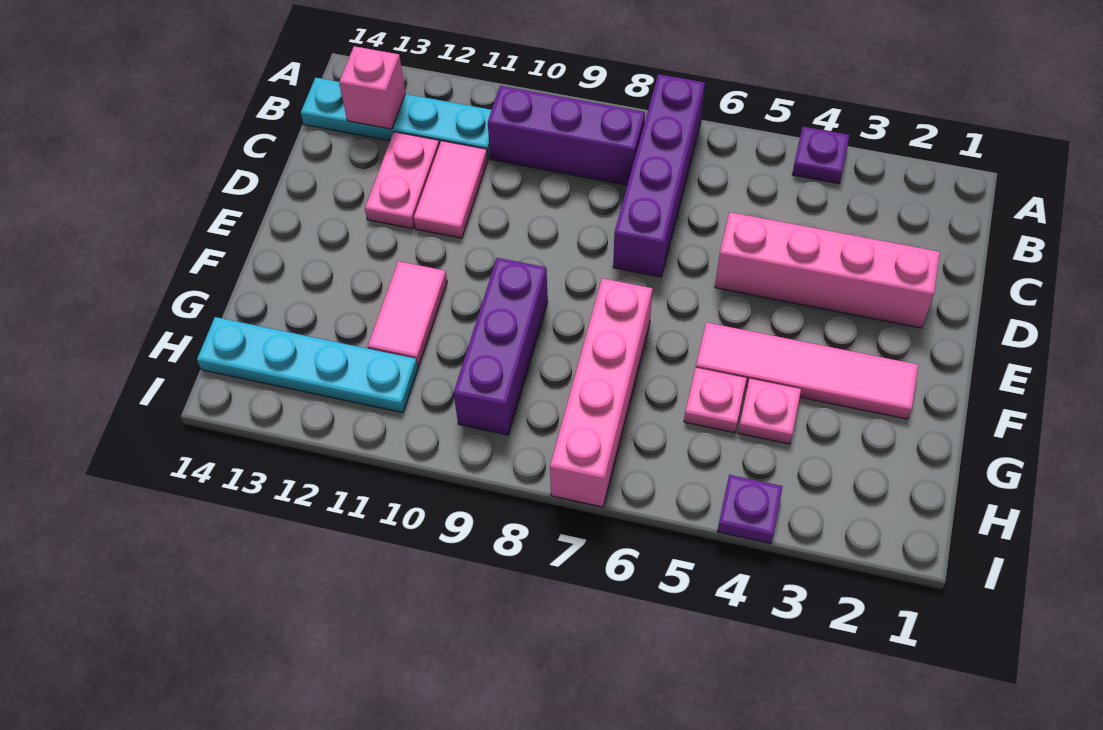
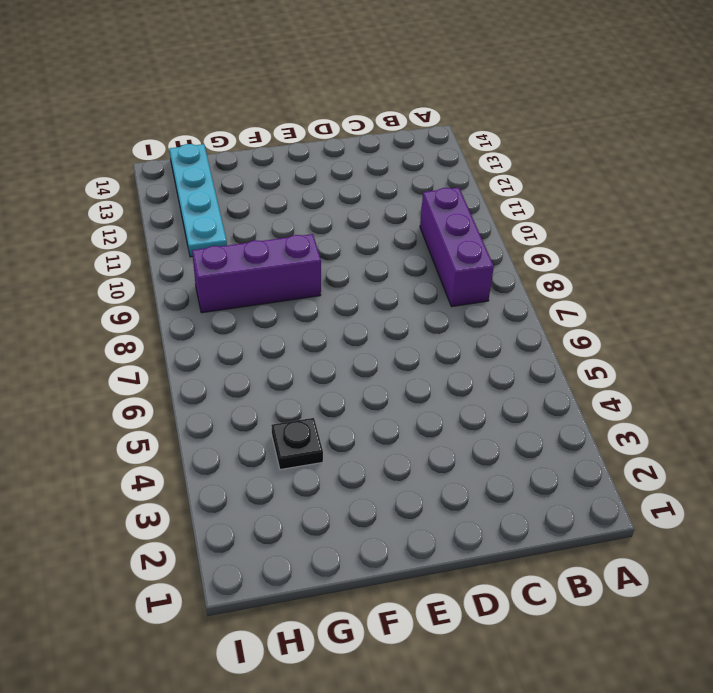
black 1x1 plate [271,418,323,470] -> pink 1x1 plate [738,379,801,444]
none -> purple 1x1 plate [792,127,849,184]
none -> purple 1x4 brick [613,74,705,277]
none -> cyan 1x4 plate [301,78,492,159]

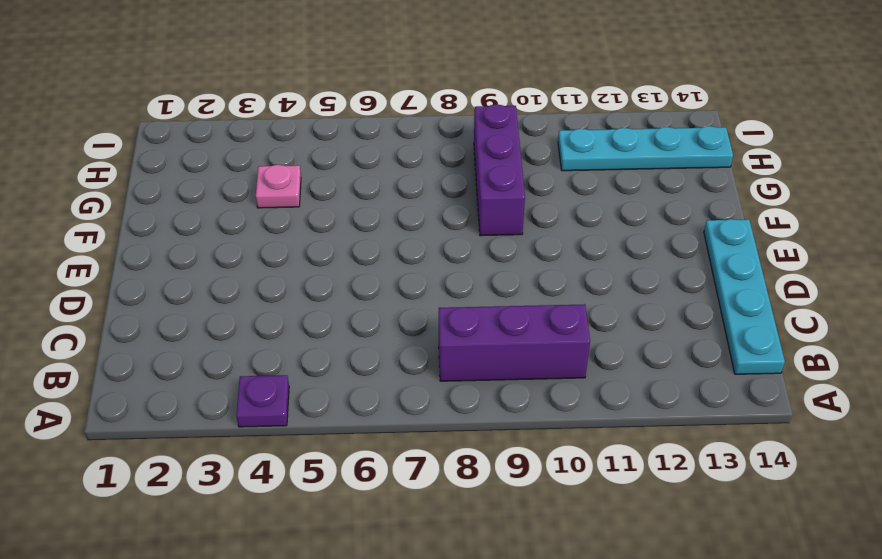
cyan 1x4 plate [704,219,785,374] -> cyan 1x4 plate turned to [301,78,492,159]
none -> purple 1x4 brick [613,74,705,277]
none -> pink 1x2 tile [414,141,488,238]
none -> pink 1x2 plate [365,132,439,229]

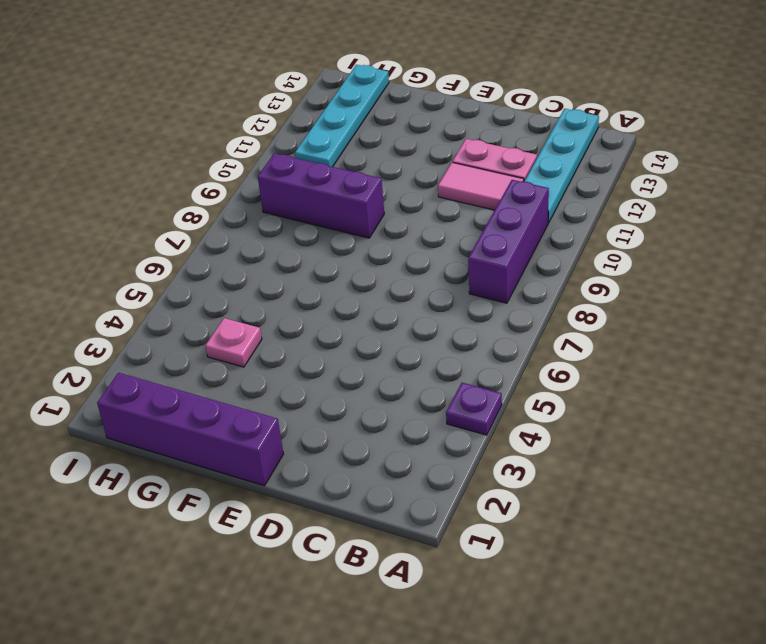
purple 1x4 brick [97,373,283,486] -> purple 1x4 brick moved to [613,74,705,277]
none -> pink 1x4 brick [715,212,940,328]
none -> pink 1x4 tile [696,322,918,419]
none -> pink 1x4 brick [550,278,652,507]

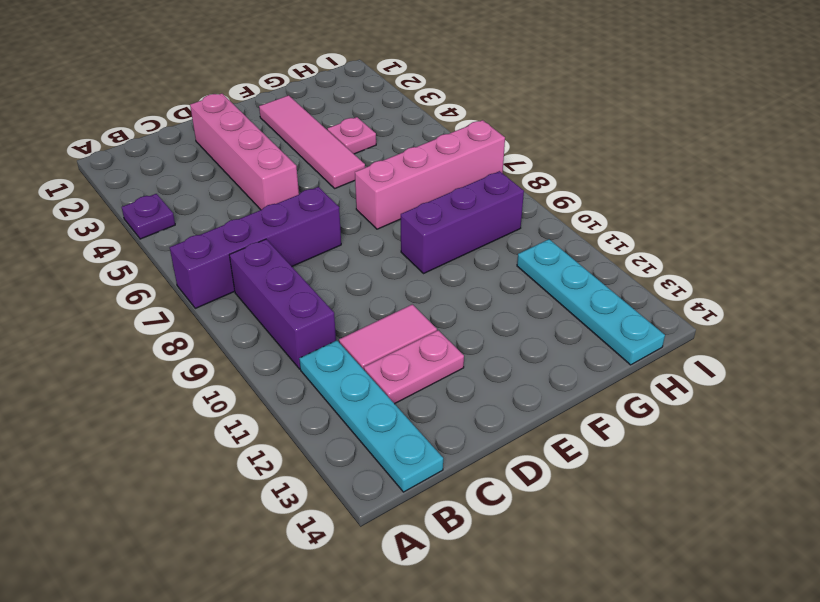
none -> pink 1x2 tile [368,261,447,367]
none -> pink 1x1 plate [684,368,747,433]
none -> purple 1x1 plate [717,475,783,544]

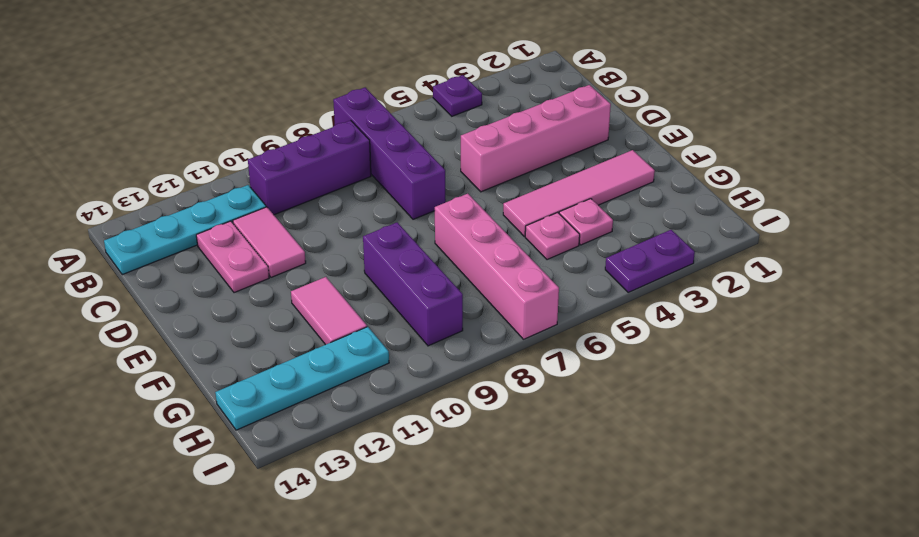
purple 1x2 plate [605,230,695,292] -> purple 1x1 plate [717,475,783,544]
none -> pink 1x1 brick [339,46,405,129]

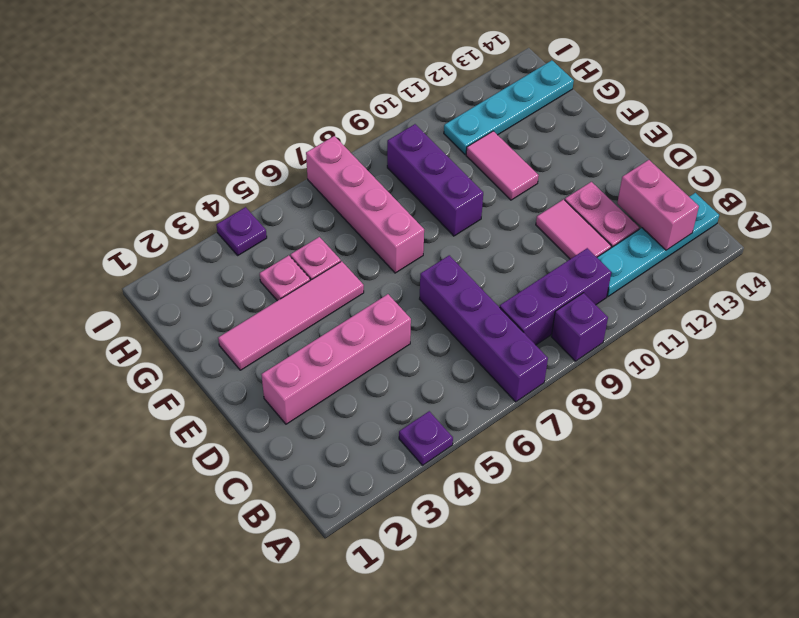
purple 1x1 brick [551,293,608,361] -> none
pink 1x2 brick [617,160,699,250] -> pink 1x1 brick [339,46,405,129]

